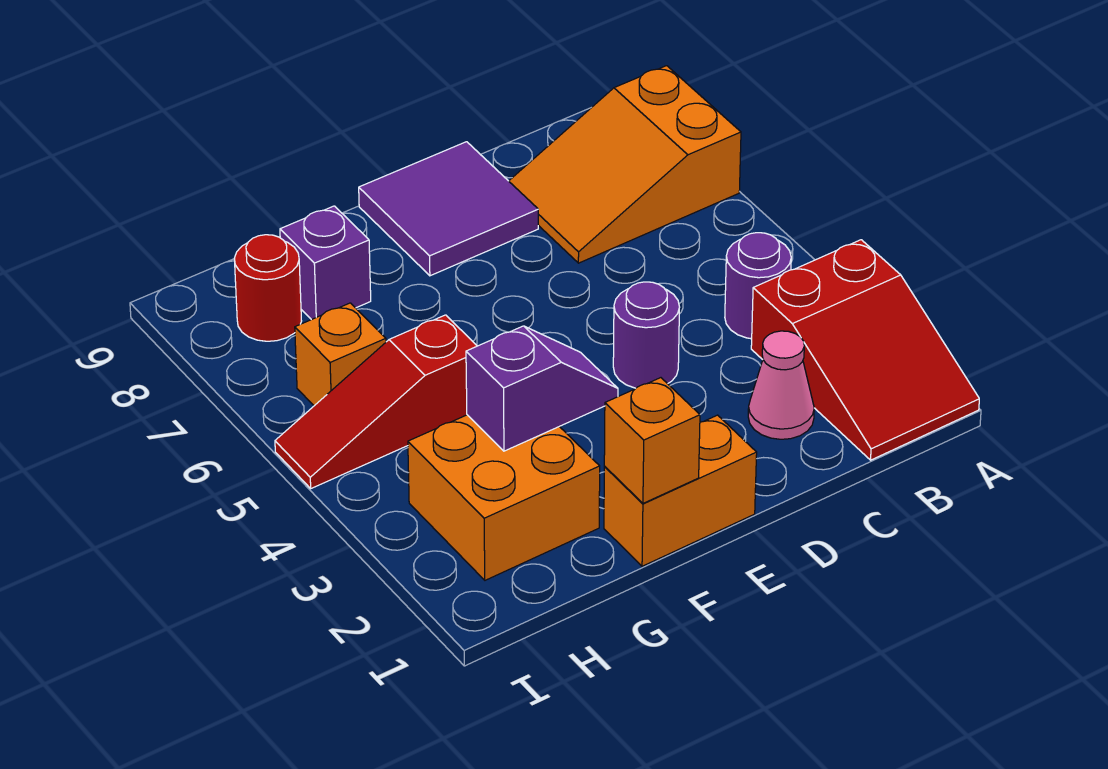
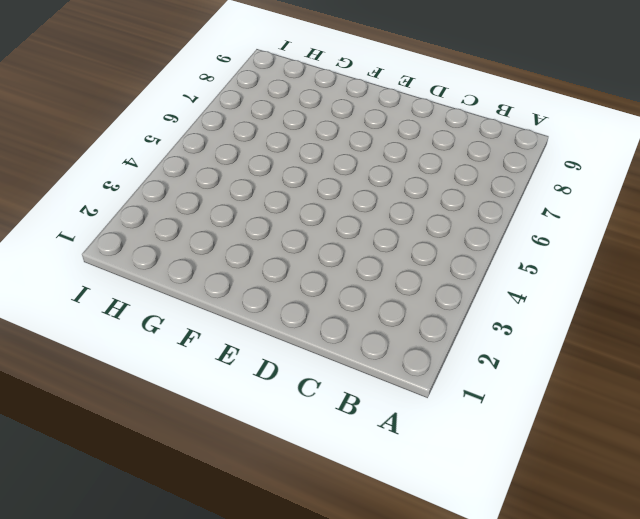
none -> red 2x3 slope [751,240,979,460]
none -> orange 2x3 slope [509,66,741,263]
none -> purple 1x1 round brick [725,233,791,339]

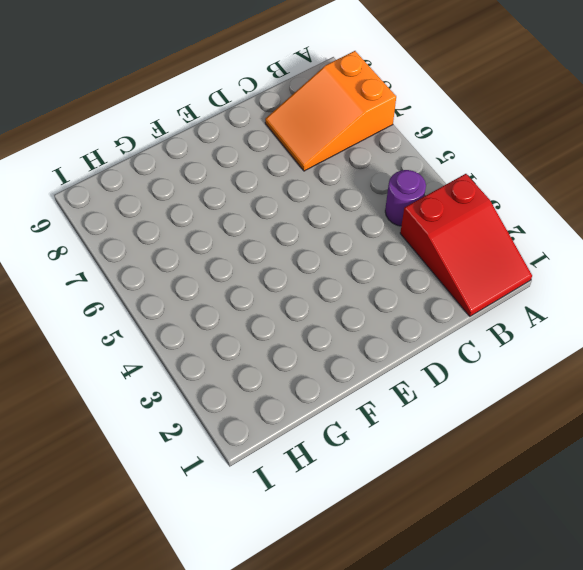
none -> pink 1x1 cone [748,331,814,439]
none -> purple 1x1 round brick [613,282,679,388]
none -> purple 2x2 tile [359,142,538,276]

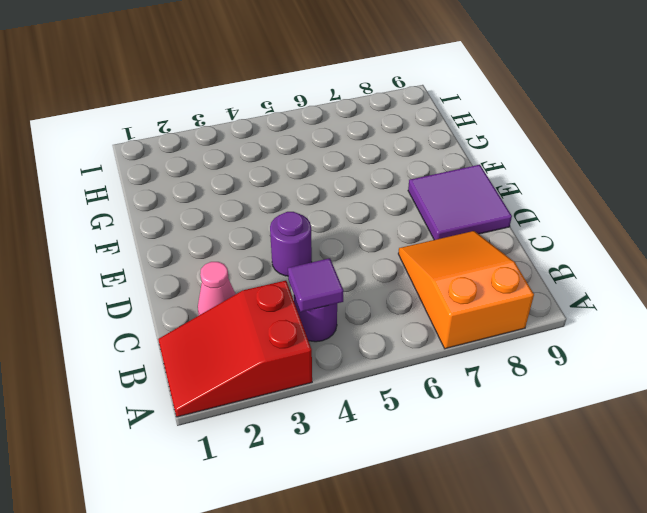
purple 1x1 tile [288,258,344,312] -> none
none -> orange 1x2 brick [604,415,757,566]
none -> orange 2x2 brick [408,415,600,580]
none -> red 1x3 slope [275,315,477,488]

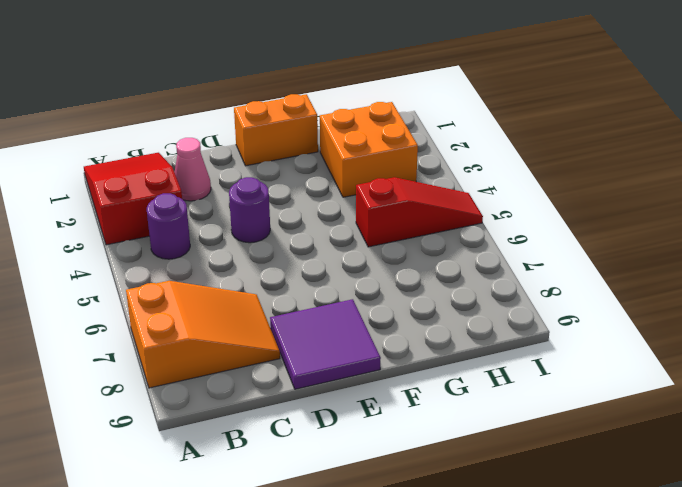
none -> purple 1x1 brick [280,206,371,320]
none -> orange 1x1 brick [295,303,386,406]
none -> red 1x1 round brick [234,235,301,341]

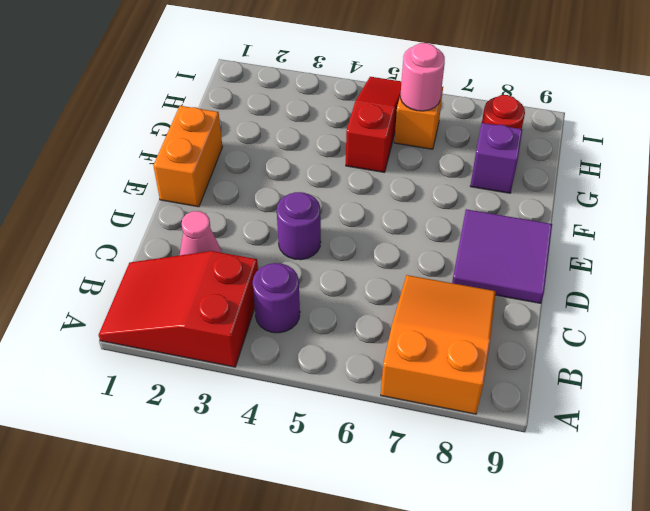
pink 1x1 round brick [400,43,445,111] -> none
none -> orange 2x2 brick [408,415,600,580]
none -> orange 1x1 brick [604,378,700,503]
none -> purple 1x2 slope [466,326,618,451]

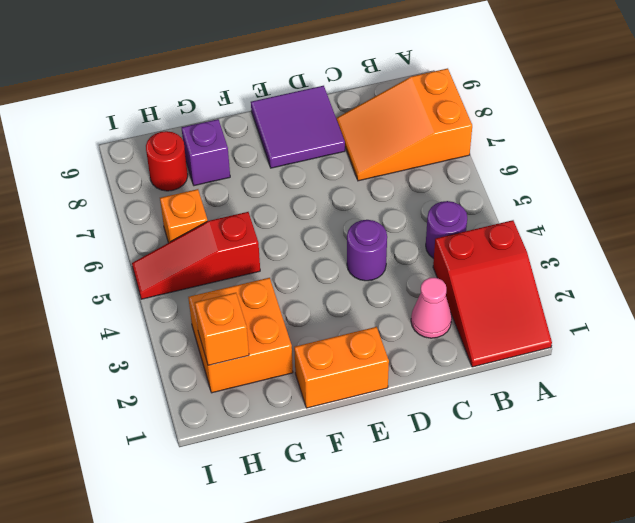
orange 1x1 brick [195,293,249,365] -> orange 1x1 brick moved to [604,378,700,503]
none -> purple 1x2 slope [466,326,618,451]

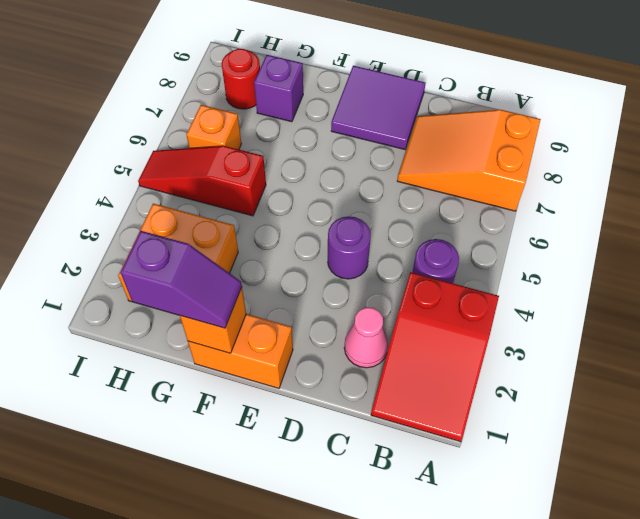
purple 1x2 slope [120,231,242,328] -> purple 1x2 slope moved to [466,326,618,451]

